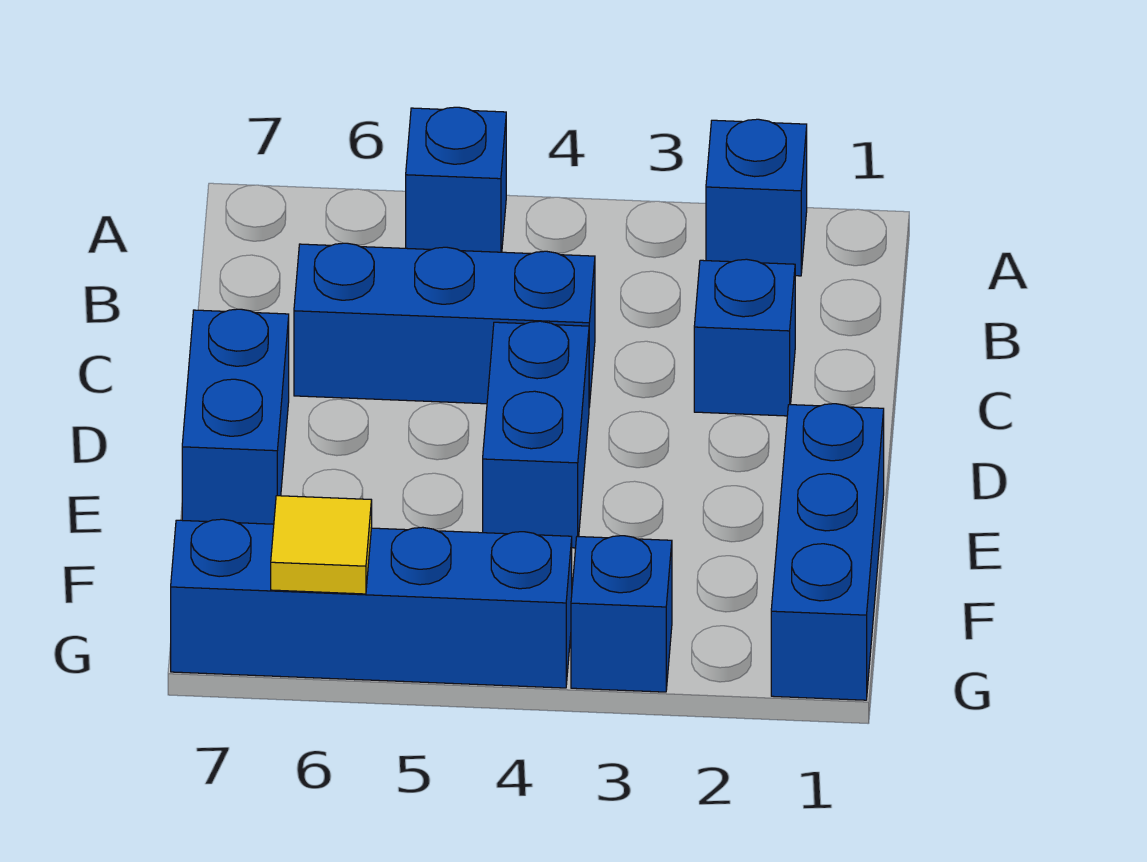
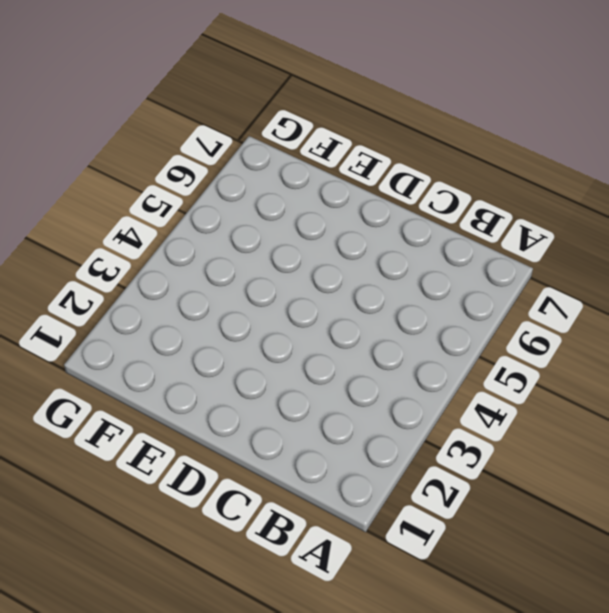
none -> blue 1x1 brick [706,119,807,276]
none -> blue 1x1 brick [406,107,506,252]

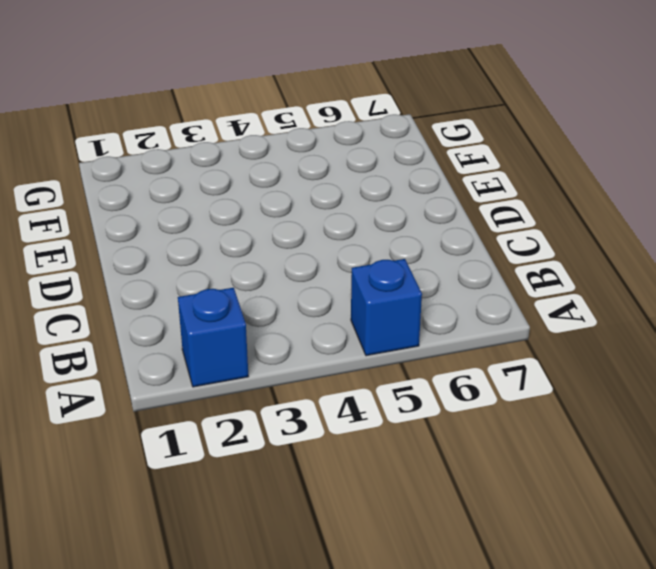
none -> blue 1x1 brick [694,259,795,416]
none -> blue 1x3 brick [294,243,595,407]

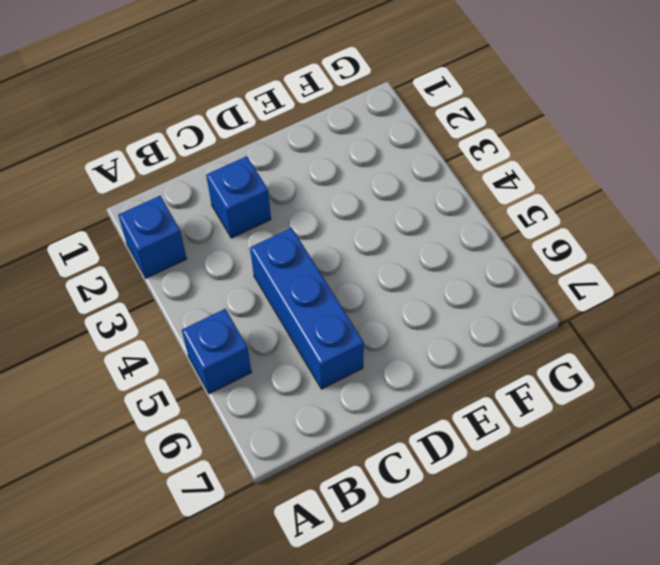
none -> blue 1x2 brick [483,321,589,548]
none -> blue 1x2 brick [182,309,289,524]

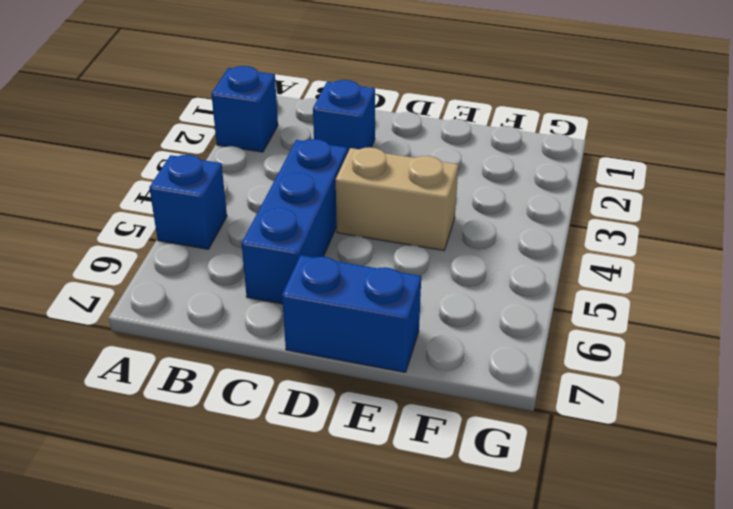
tan 1x2 brick [336,147,458,251] -> blue 1x2 brick [483,321,589,548]
none -> blue 1x3 brick [771,404,884,700]
none -> blue 1x1 brick [571,536,672,692]

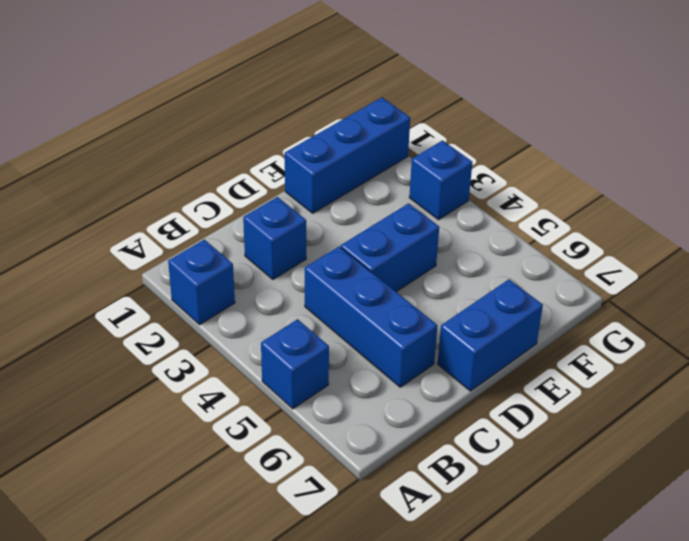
none -> blue 1x4 brick [171,519,572,688]
none -> yellow 1x1 tile [271,496,372,594]

